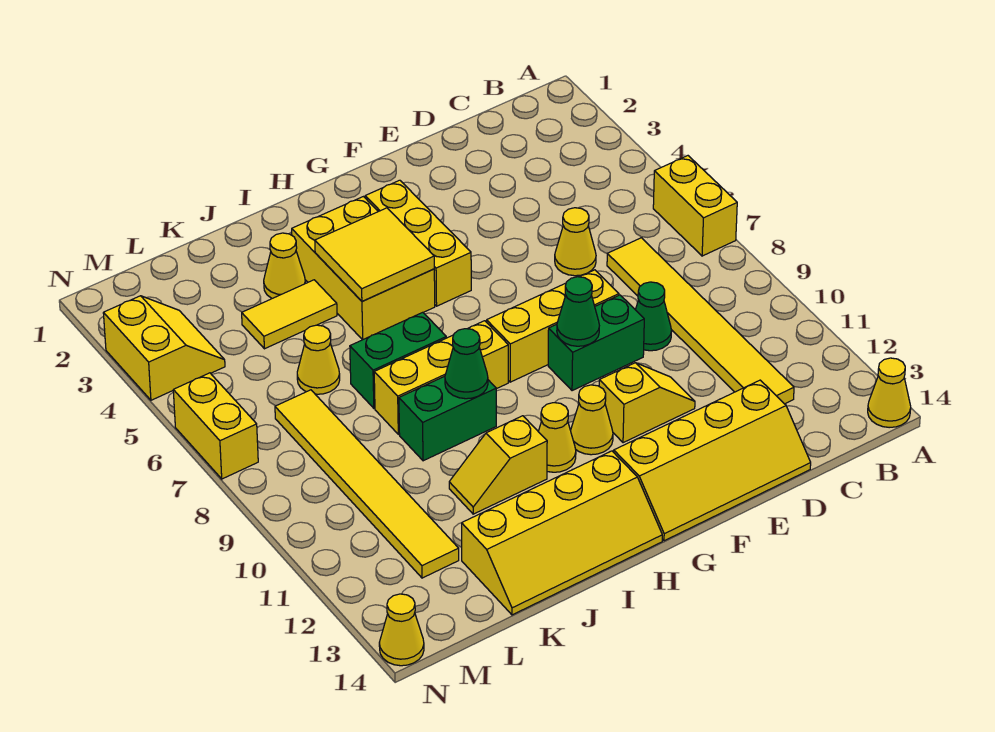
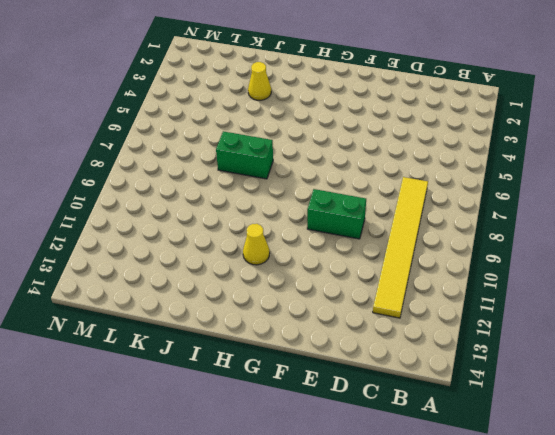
none -> yellow 1x2 brick [653,156,737,256]
none -> yellow 1x1 cone [868,358,911,428]
none -> yellow 1x1 cone [555,208,596,276]

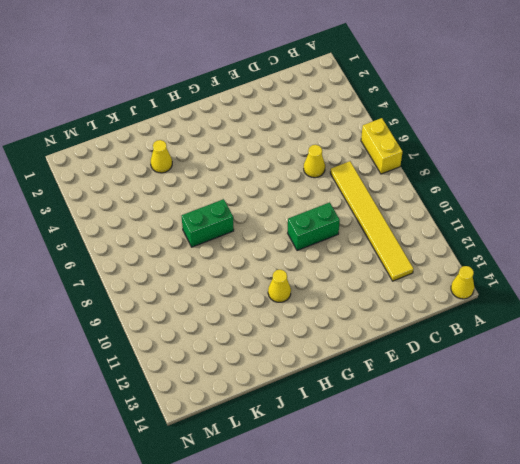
none -> green 1x1 cone [635,282,672,351]
none -> yellow 2x4 slope [614,380,811,541]
none -> yellow 1x3 brick [487,270,619,382]

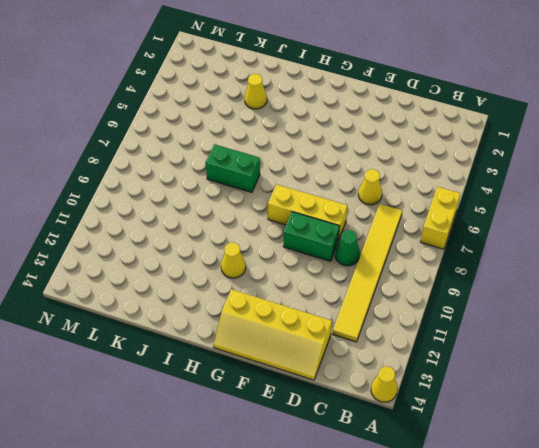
none -> yellow 1x2 slope [599,363,695,443]
none -> yellow 1x3 brick [365,180,471,306]
none -> yellow 1x1 cone [571,385,613,455]

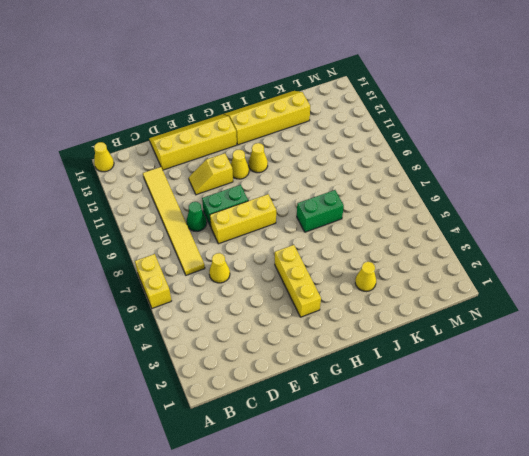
none -> yellow 2x3 brick [292,197,435,340]
none -> yellow 1x3 brick [374,321,508,434]
none -> green 1x2 brick [399,376,496,461]

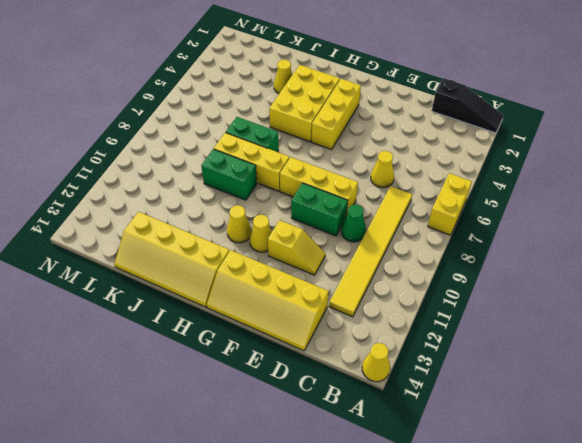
black 1x3 slope [432,78,503,133] -> none
none -> yellow 1x2 slope [449,416,547,514]
none -> yellow 1x2 tile [242,280,337,349]
none -> yellow 1x1 cone [297,325,340,394]

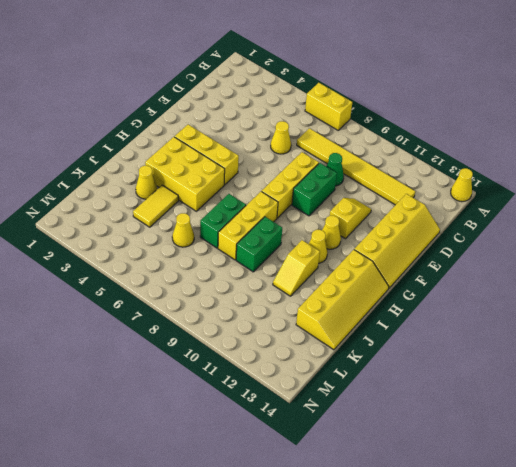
none -> yellow 1x6 tile [275,390,459,578]
none -> yellow 2x2 slope [103,296,225,400]
none -> yellow 1x2 brick [173,373,258,479]

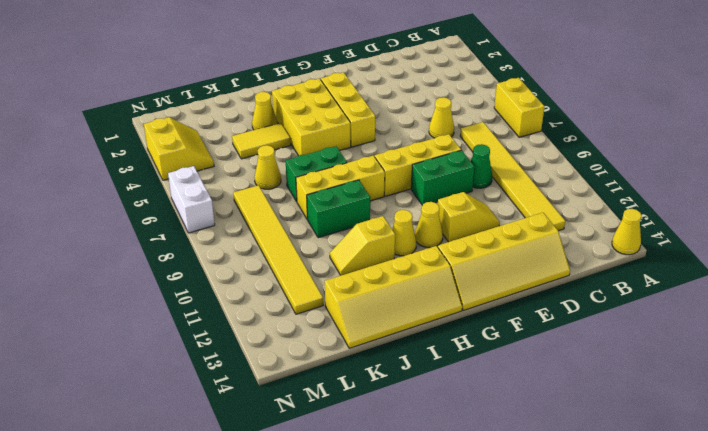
white 1x2 brick [168,166,215,233] -> yellow 1x2 brick [173,373,258,479]
none -> yellow 1x1 cone [379,594,424,666]
none -> green 1x1 cone [557,277,599,346]
none -> yellow 2x2 tile [315,208,434,301]

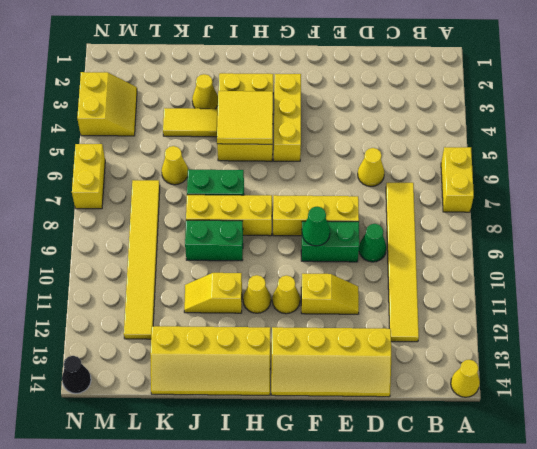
black 1x1 cone [62,356,91,393] -> yellow 1x1 cone [379,594,424,666]
none -> green 1x1 cone [445,329,488,399]

